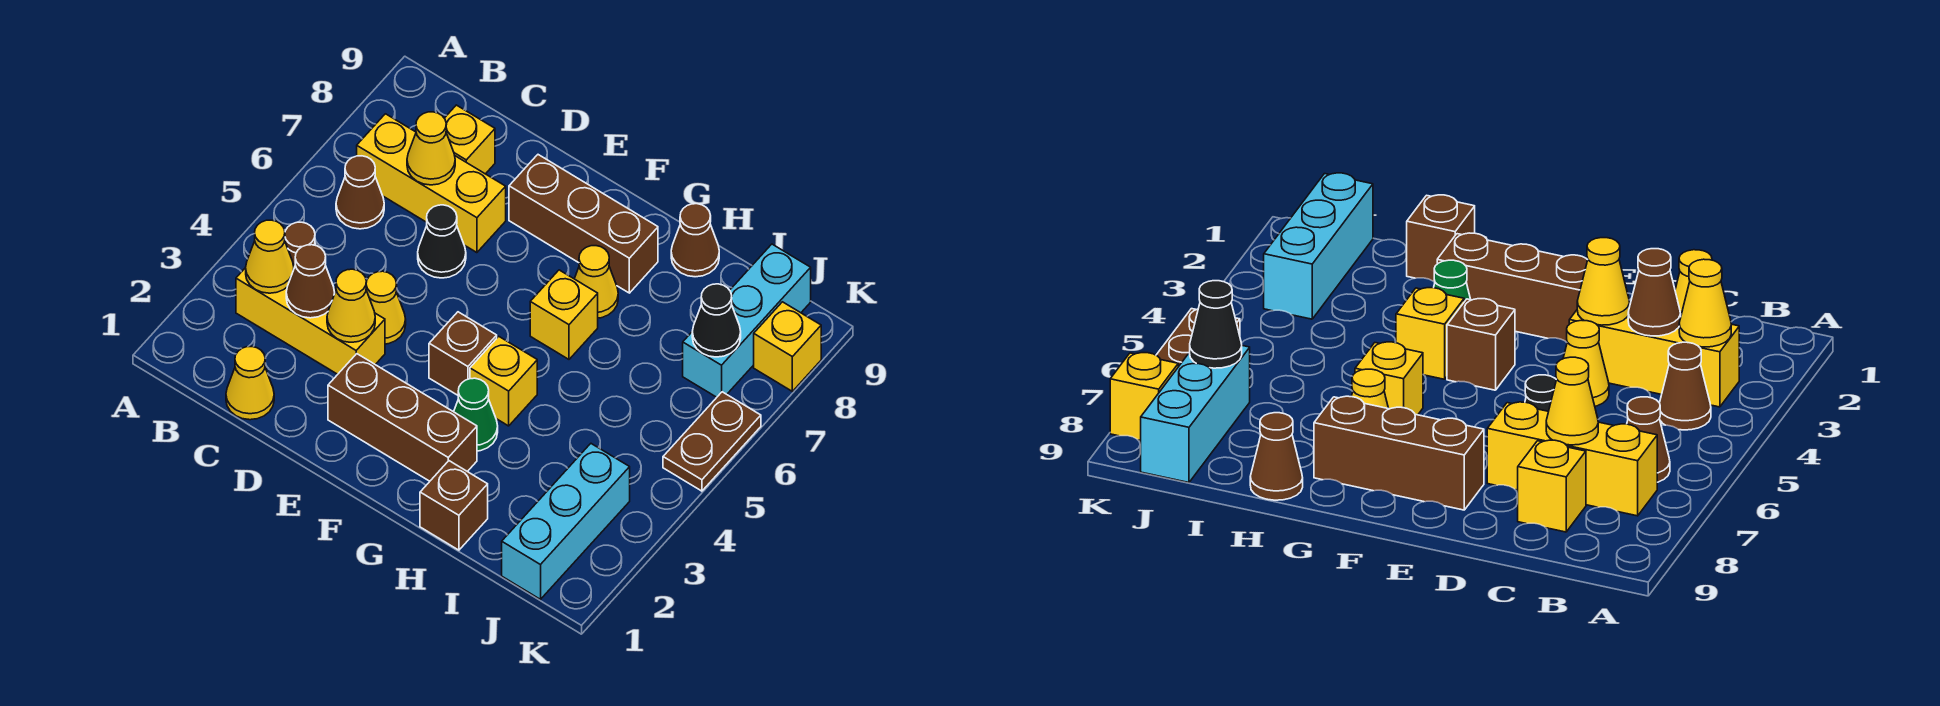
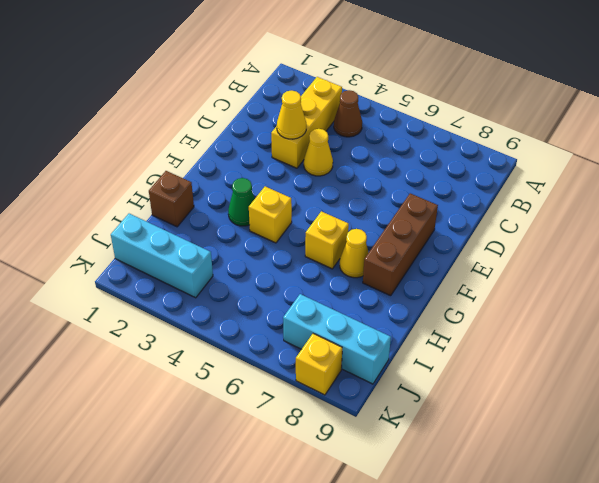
none -> brown 1x1 cone [336,156,384,229]
none -> yellow 1x3 brick [357,114,506,253]
none -> yellow 1x1 cone [226,347,274,420]

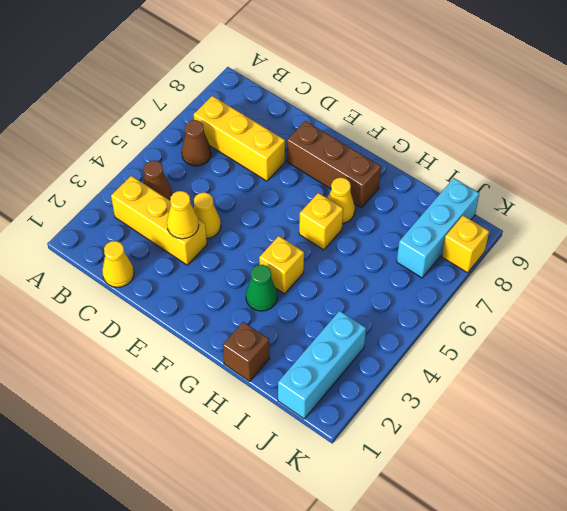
none -> yellow 1x1 brick [444,105,495,174]
none -> black 1x1 cone [418,205,466,278]
none -> brown 1x3 brick [328,354,477,481]

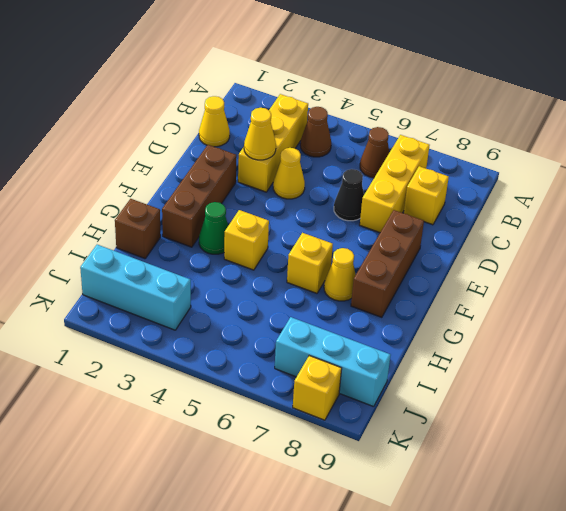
none -> brown 1x1 brick [429,312,497,395]
none -> brown 1x1 cone [671,204,719,277]
none -> brown 1x2 plate [663,392,761,491]

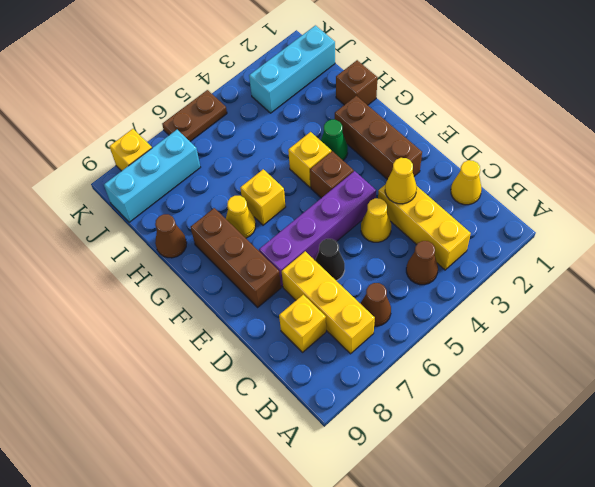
purple 1x4 brick [259,171,376,287] -> none
none -> yellow 1x1 cone [246,220,294,293]
none -> brown 1x1 cone [286,245,335,318]
none -> yellow 1x1 cone [407,112,455,185]

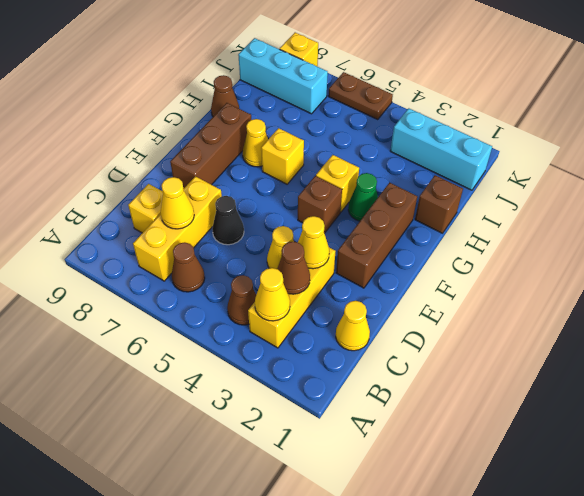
none -> black 1x1 cone [692,284,741,357]

